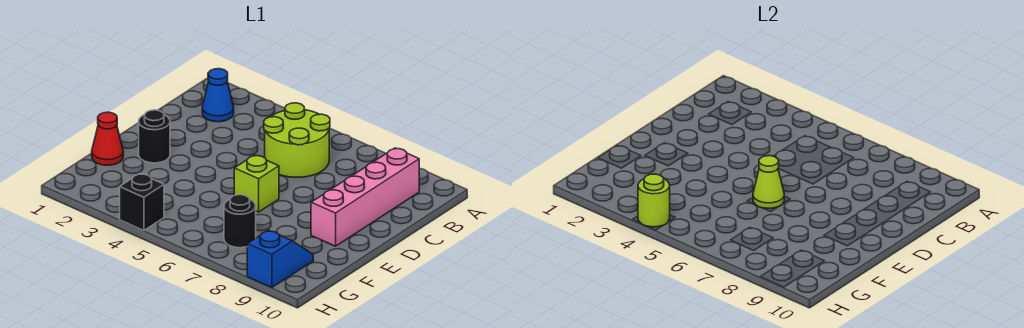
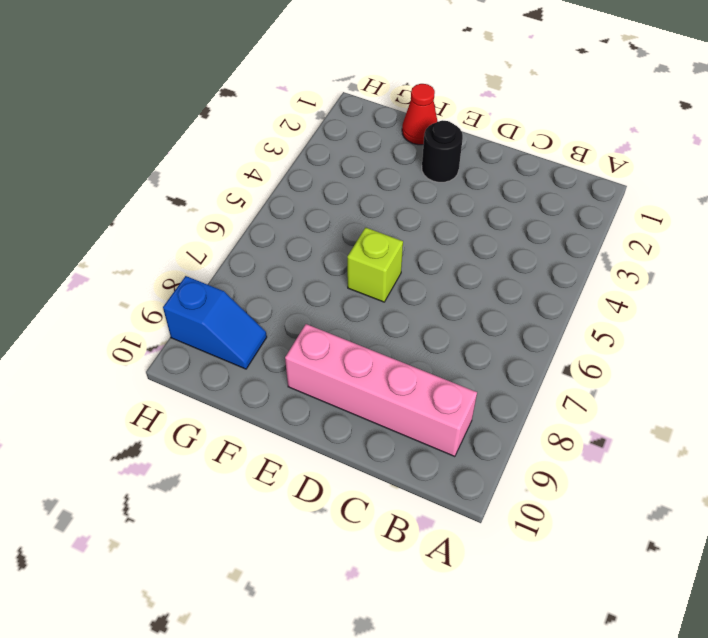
none -> blue 1x1 cone [202,69,234,122]
none -> lime 2x2 round brick [264,103,330,177]

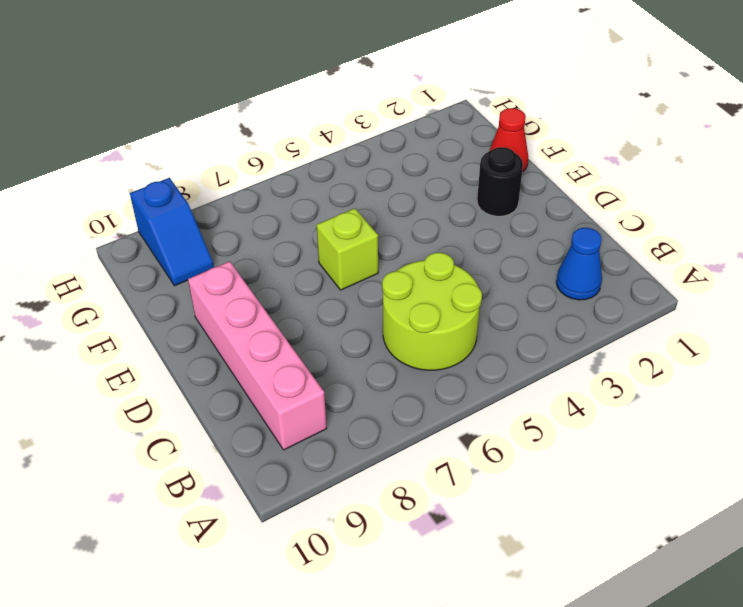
none -> black 1x1 round brick [224,195,256,248]
none -> black 1x1 brick [120,174,164,230]

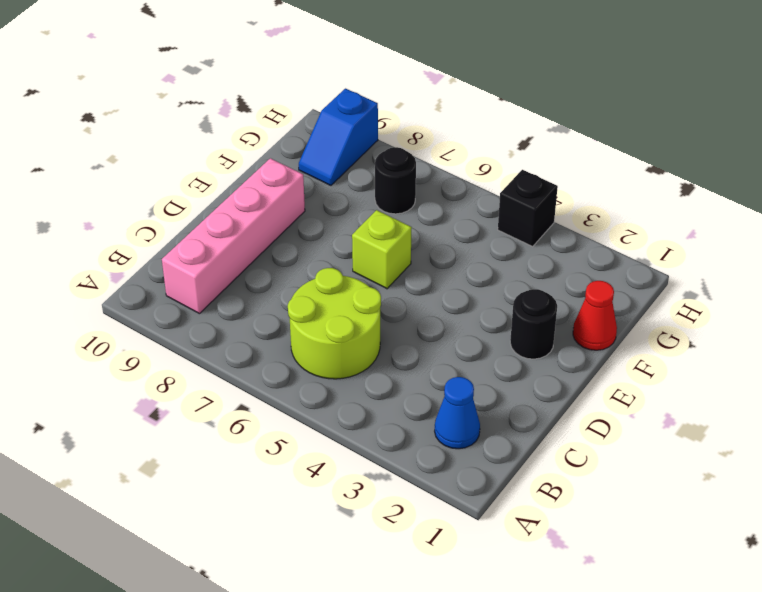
none -> lime 1x1 cone [753,156,784,208]
none -> lime 1x1 round brick [638,174,670,227]

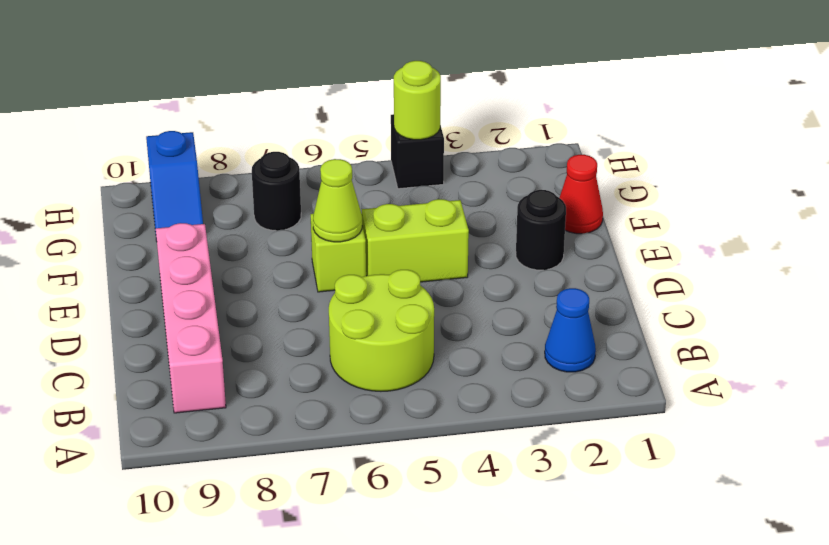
lime 1x2 brick [362,199,469,282] -> none

